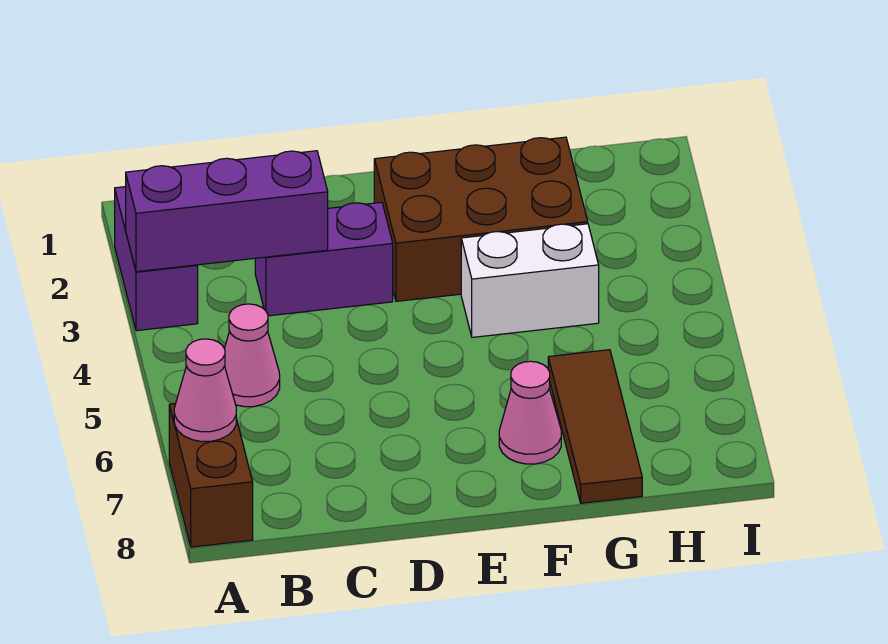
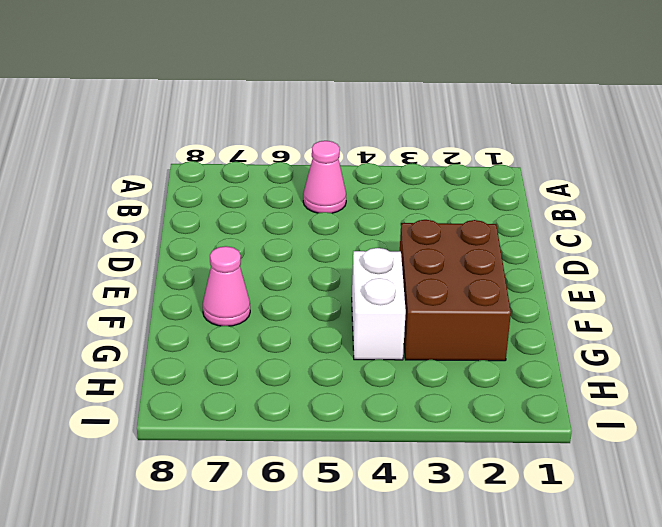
none -> purple 1x2 brick [115,187,198,331]
none -> brown 1x2 brick [169,404,253,547]

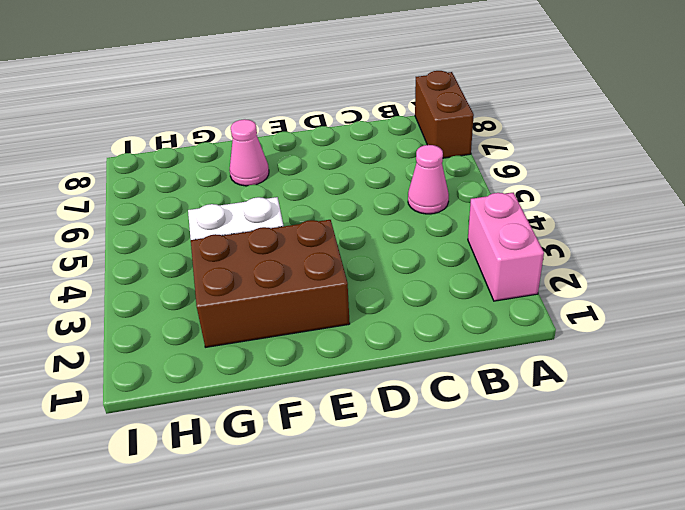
pink 1x2 brick [468,193,544,301] -> purple 1x2 brick [115,187,198,331]
none -> purple 1x2 brick [255,202,393,316]
none -> brown 1x3 tile [548,350,642,503]

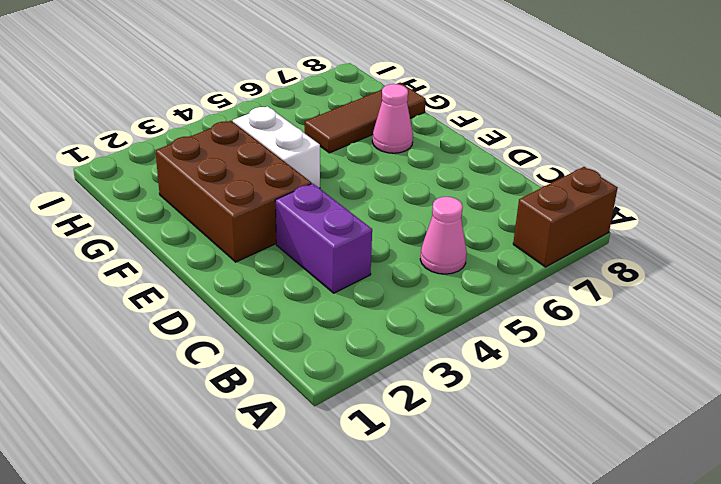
none -> purple 1x2 brick [115,187,198,331]
none -> purple 1x3 brick [126,151,328,272]

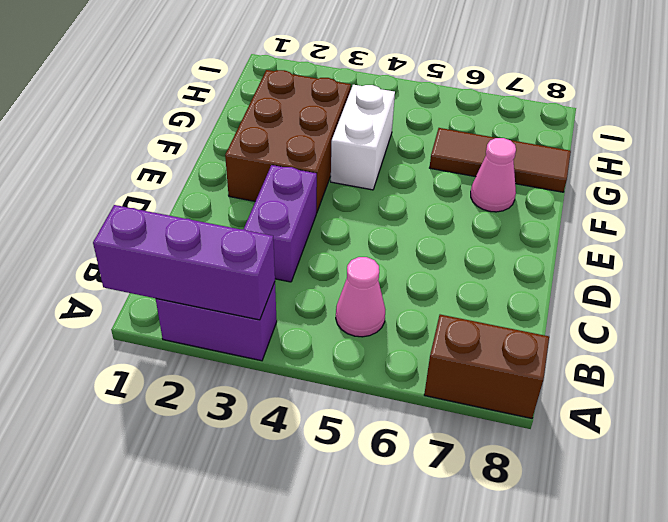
purple 1x3 brick [93,205,275,320] -> purple 1x3 brick turned to [126,151,328,272]
none -> pink 1x1 cone [174,339,236,442]

